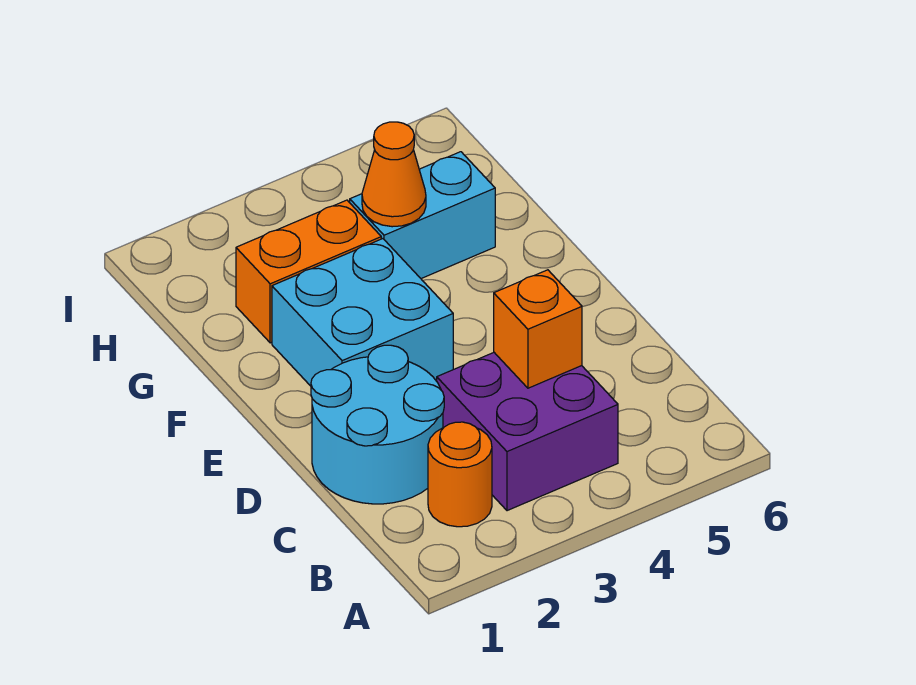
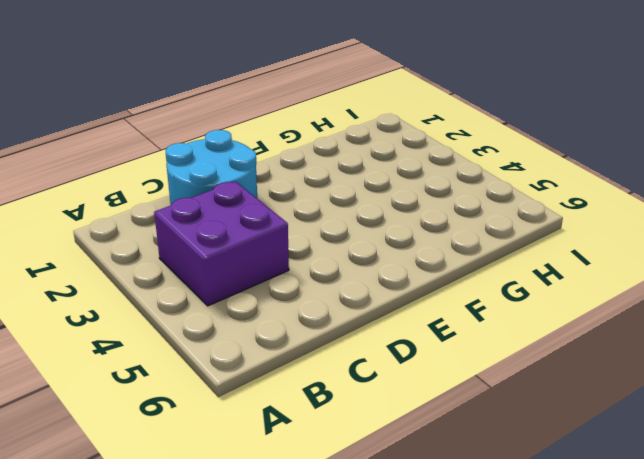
none -> orange 1x1 round brick [428,422,492,527]
none -> cyan 2x2 brick [272,239,453,386]

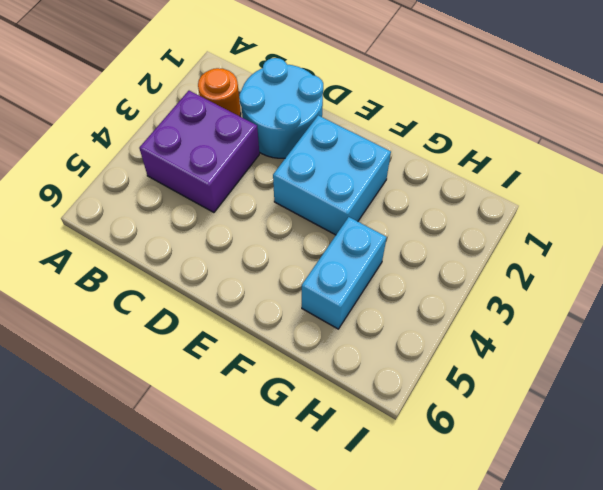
none -> orange 1x2 brick [236,200,381,343]
none -> orange 1x1 brick [494,270,582,388]

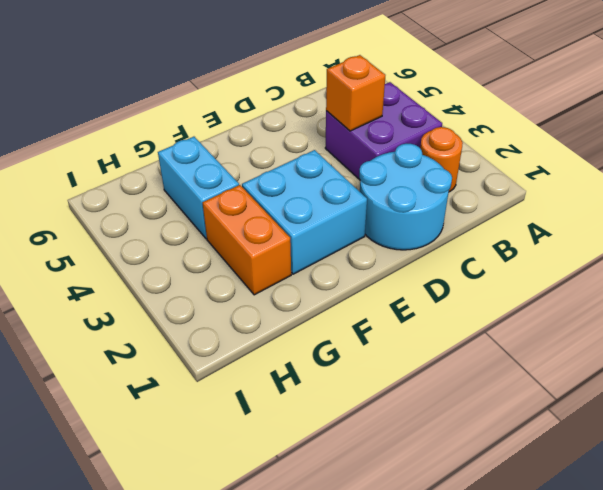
none -> orange 1x1 cone [362,122,426,227]

